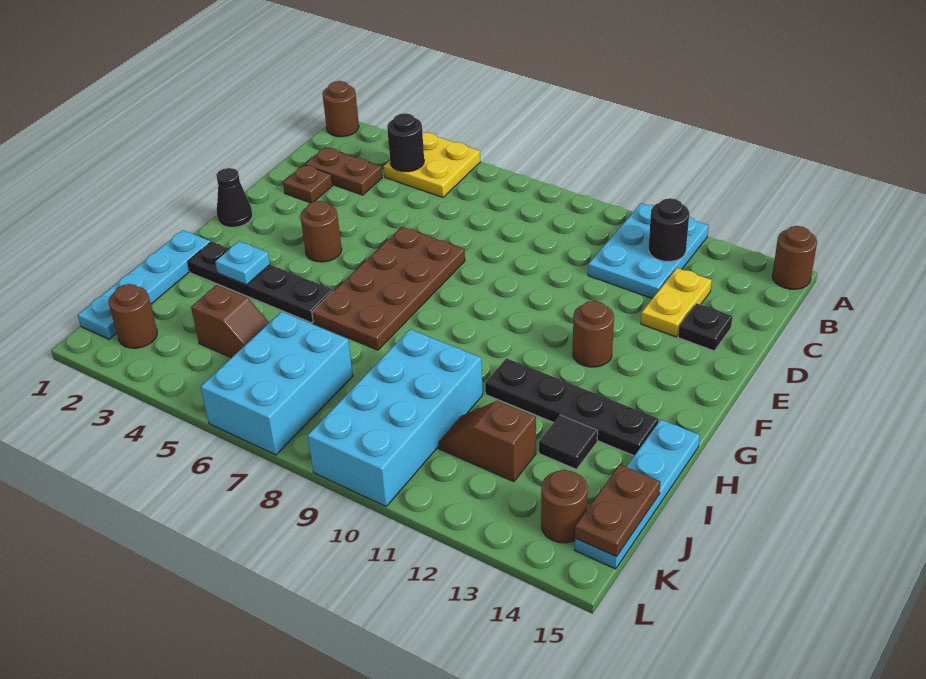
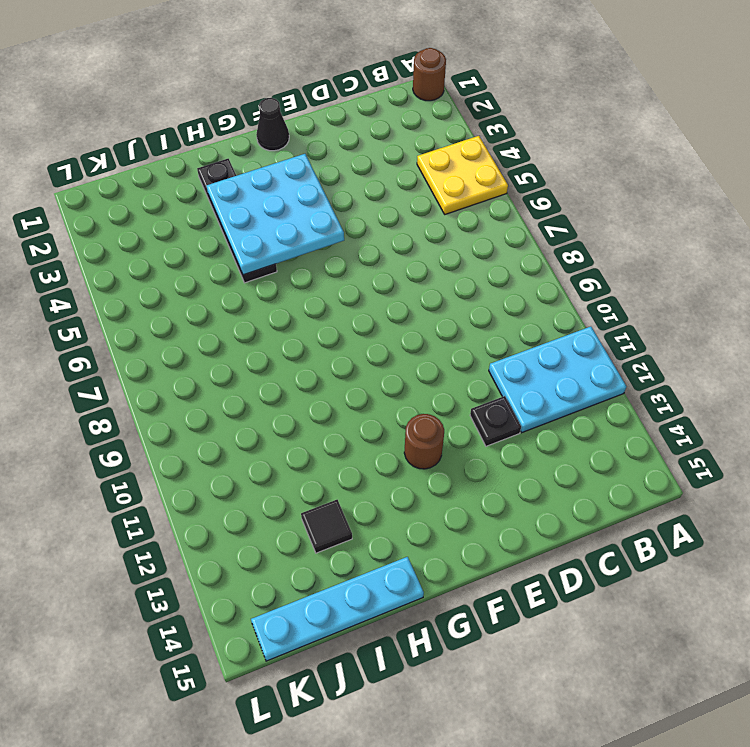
black 1x1 plate [470,396,521,446] -> black 1x1 plate moved to [678,303,732,351]
cyan 3x3 plate [207,154,344,275] -> cyan 1x1 plate [215,241,270,285]
none -> brown 1x1 round brick [772,226,817,289]
none -> brown 1x2 plate [305,147,382,195]
none -> yellow 1x2 plate [641,268,712,337]

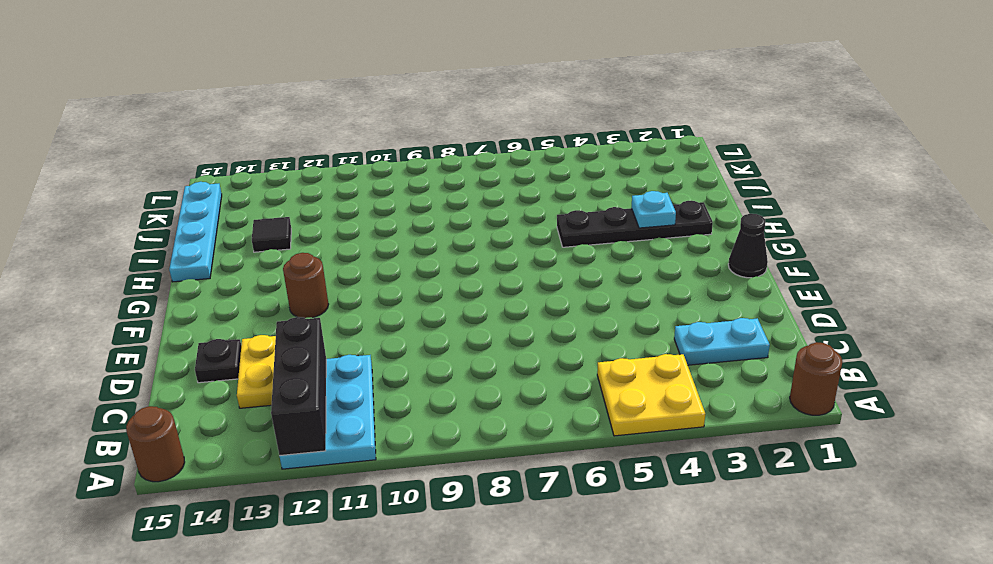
black 1x3 brick [271,317,326,456] -> black 1x1 round brick [649,198,689,261]
cyan 1x2 plate [674,318,770,365] -> brown 1x2 plate [305,147,382,195]
none -> brown 1x1 plate [283,165,333,203]
none -> brown 2x4 plate [312,227,465,350]
none -> brown 1x1 round brick [300,201,342,262]

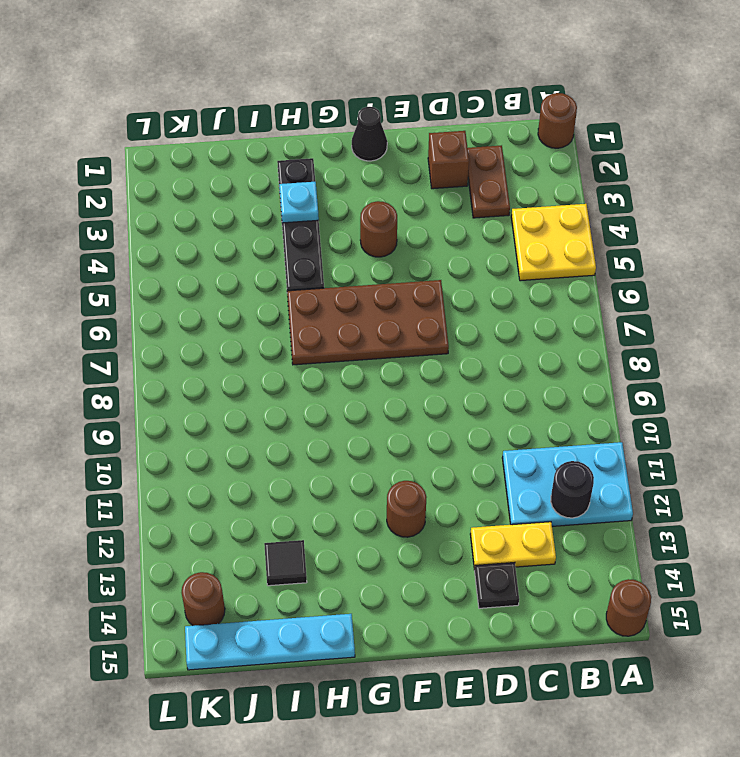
brown 1x1 brick [428,131,469,189] -> brown 1x1 plate [283,165,333,203]
none -> cyan 1x4 plate [78,230,210,339]
none -> black 1x4 plate [485,358,659,456]
none -> cyan 2x4 brick [308,329,483,506]

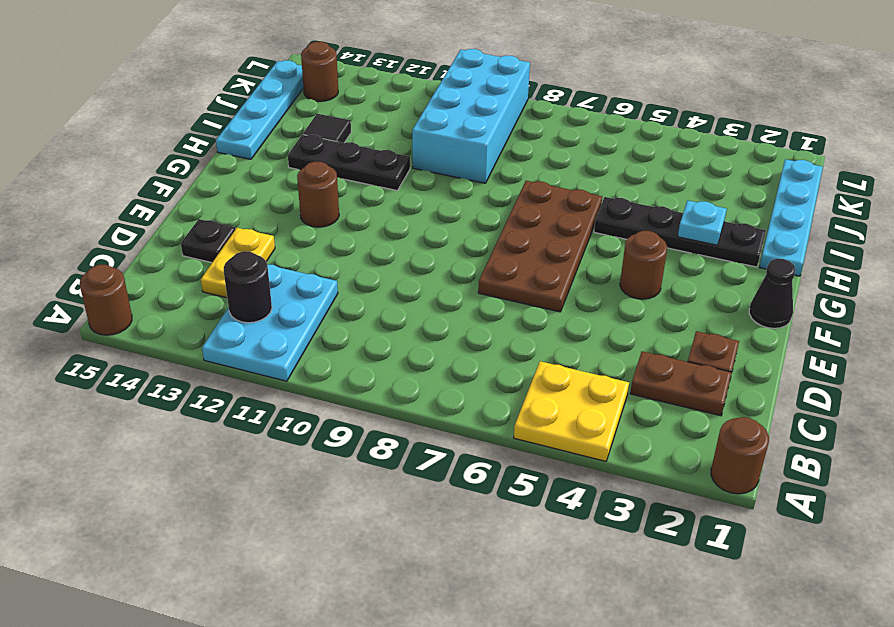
black 1x3 plate [288,134,410,191] -> black 1x4 plate [485,358,659,456]
none -> brown 1x2 slope [191,285,269,358]
none -> cyan 2x3 brick [201,312,353,455]
none -> brown 1x2 slope [438,401,536,482]

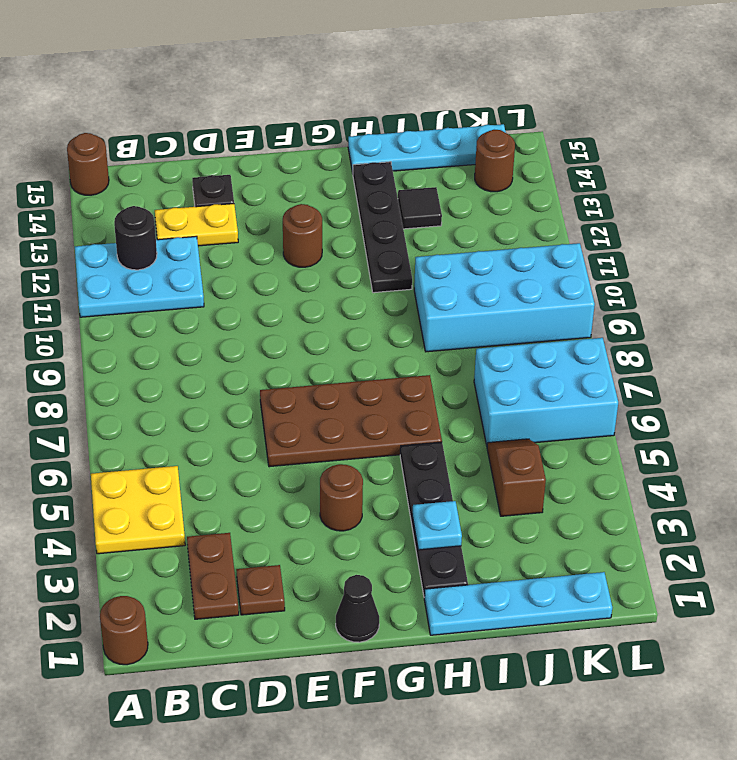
none -> brown 1x2 slope [438,401,536,482]
none -> brown 1x1 round brick [109,284,157,348]
none -> black 1x1 round brick [387,113,424,172]

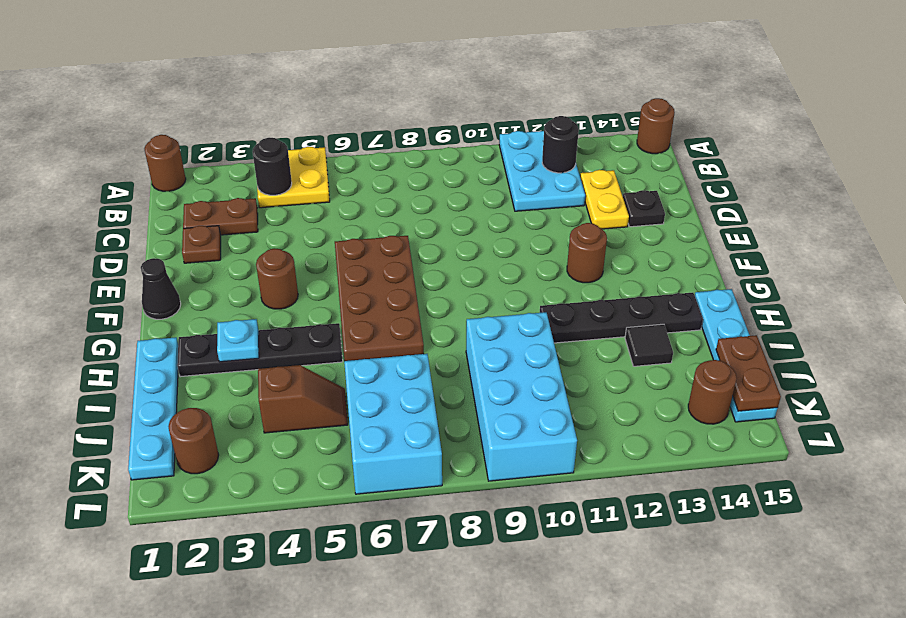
none -> brown 1x2 slope [438,401,536,482]

